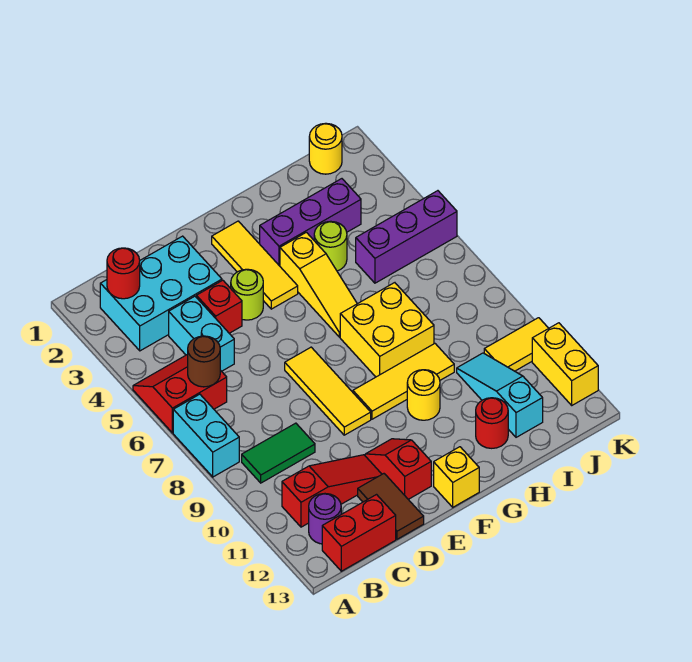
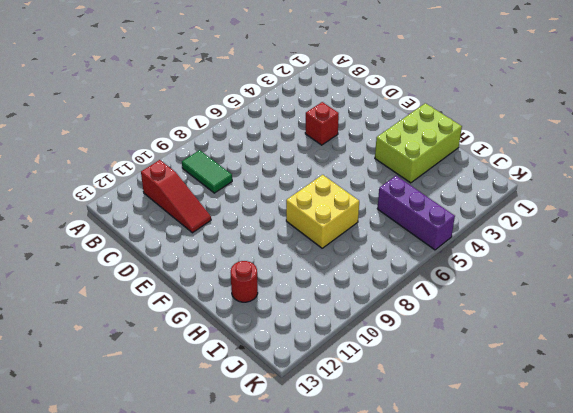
lime 2x3 brick [375,103,462,183] -> purple 1x3 brick [260,179,361,266]
none -> red 2x2 slope [133,354,227,433]
none -> cyan 1x2 brick [173,394,239,477]
none -> cyan 2x3 brick [100,236,222,351]

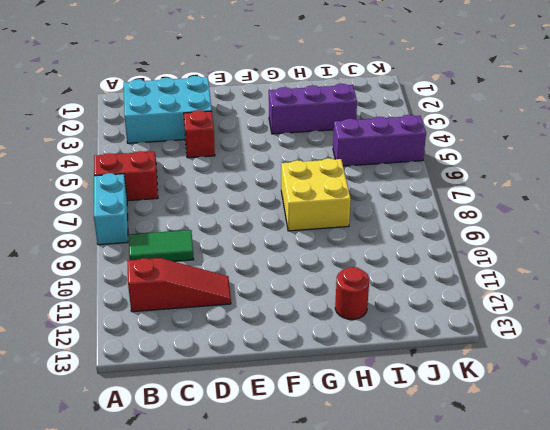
none -> purple 1x1 round brick [309,494,341,544]
none -> red 1x2 brick [322,495,396,571]
none -> cyan 1x2 brick [169,296,234,371]

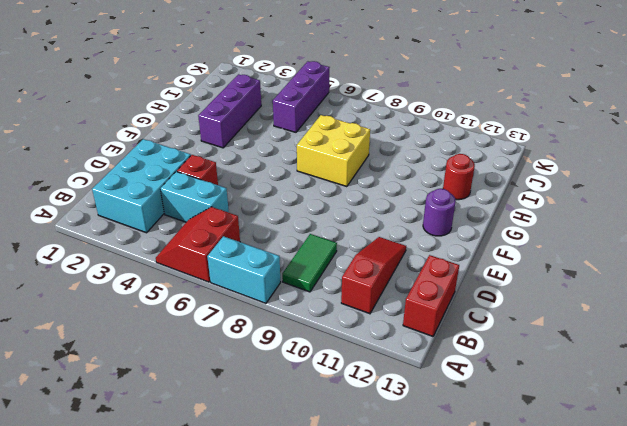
purple 1x1 round brick [423,189,456,236] -> purple 1x1 round brick moved to [309,494,341,544]
none -> brown 1x2 tile [358,474,424,539]
none -> lime 1x1 round brick [231,269,263,320]
none -> yellow 1x3 tile [285,347,371,435]

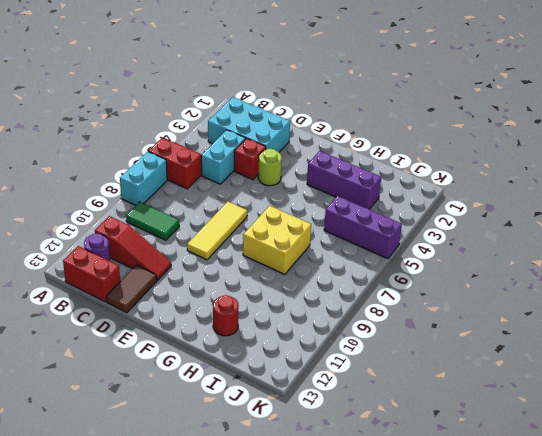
none -> red 1x2 slope [365,439,431,499]
none -> yellow 1x3 tile [212,221,298,309]
none -> yellow 1x3 tile [353,344,454,419]

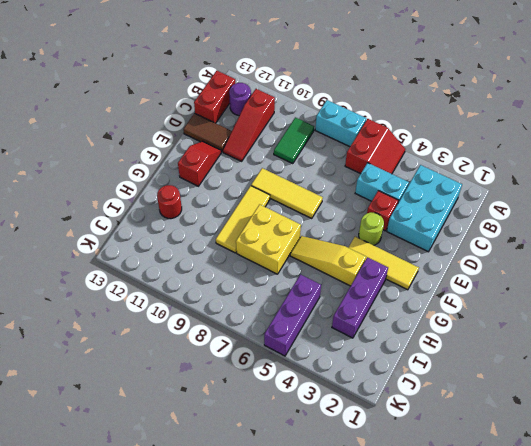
red 1x2 slope [178,141,221,186] -> red 1x2 slope turned to [365,439,431,499]
none -> yellow 1x1 brick [434,447,479,507]
none -> yellow 1x1 round brick [407,370,440,420]
none -> lime 1x1 round brick [314,221,347,271]

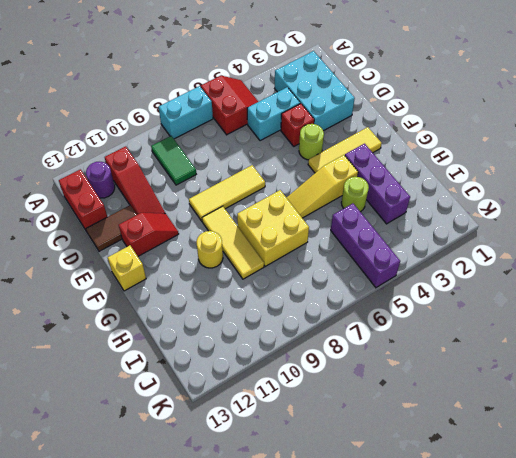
none -> red 1x1 round brick [476,398,508,448]
none -> cyan 1x3 slope [457,353,543,437]
none -> yellow 1x1 round brick [309,123,342,174]

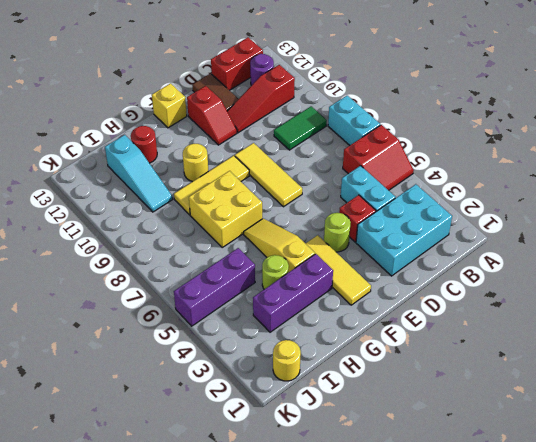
none -> yellow 1x2 tile [484,318,549,371]
none -> yellow 1x2 brick [532,323,598,405]
none -> red 1x1 round brick [107,248,140,299]

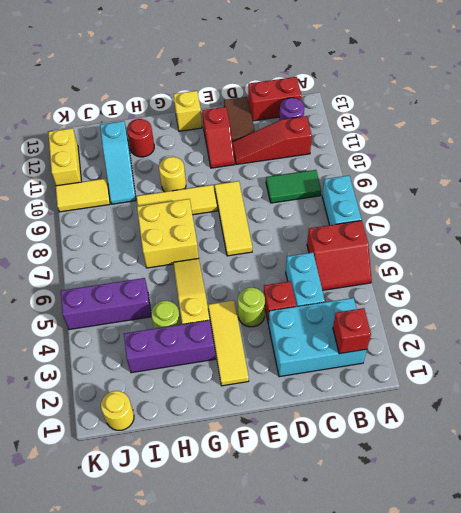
red 1x1 brick [333,308,371,354] -> red 1x1 round brick [107,248,140,299]
none -> brown 1x1 round brick [188,336,220,387]

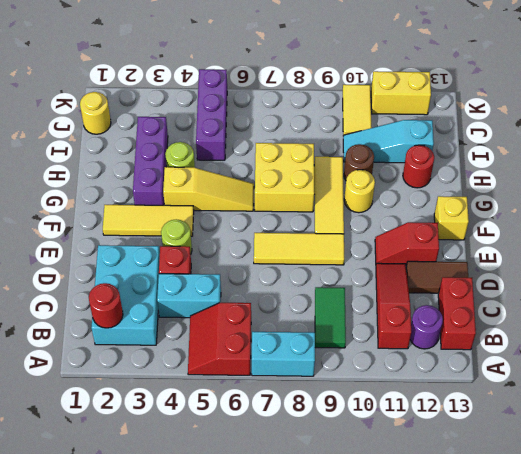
brown 1x1 round brick [344,144,374,180] -> brown 1x1 round brick moved to [188,336,220,387]

